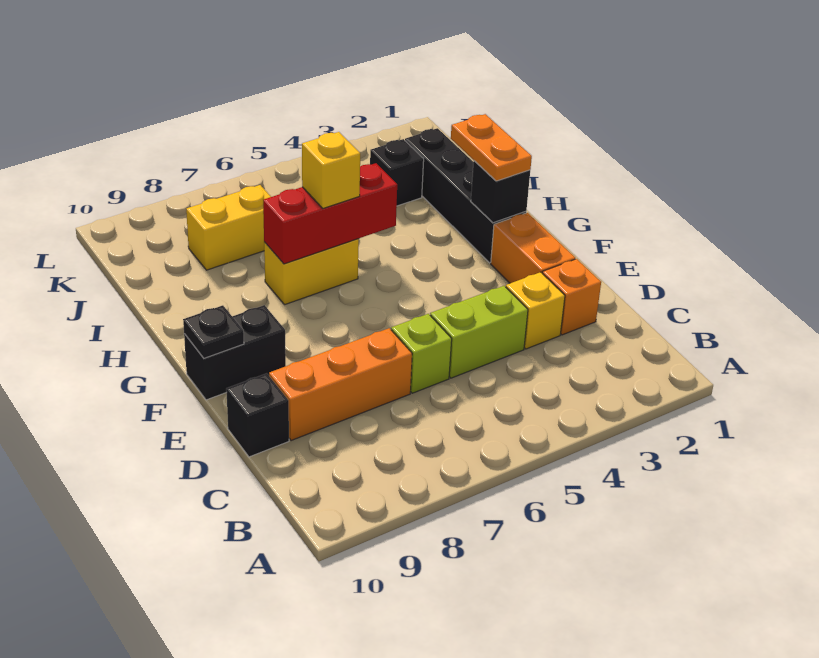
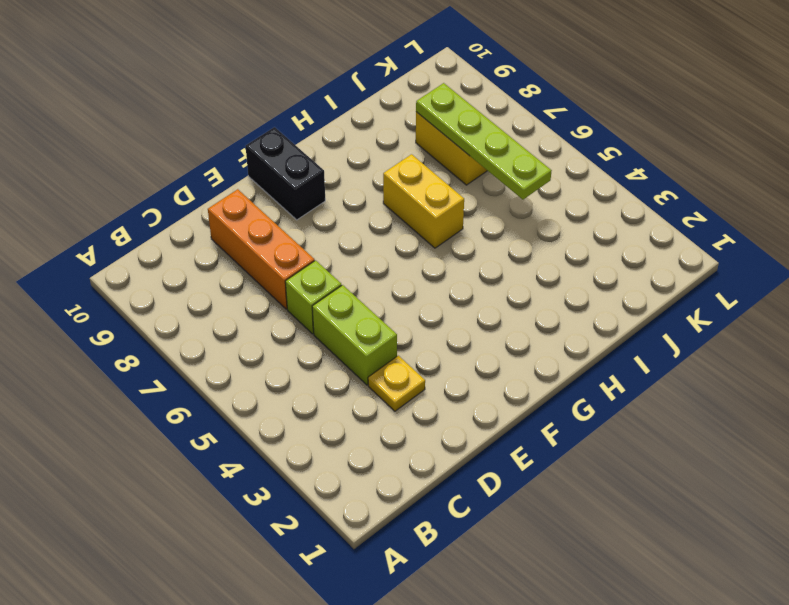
yellow 1x1 plate [368,356,425,411] -> yellow 1x1 brick [506,272,565,349]
lime 1x4 plate [416,83,552,200] -> none
none -> orange 1x1 brick [542,259,601,335]
none -> black 1x1 brick [226,373,289,457]
none -> orange 1x2 brick [491,213,575,283]

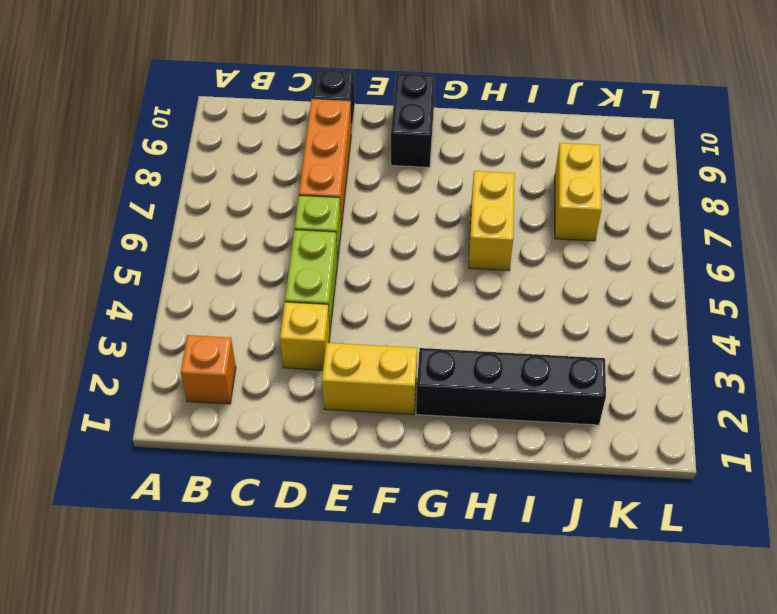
orange 1x1 brick [181,335,236,404] -> orange 1x1 brick moved to [542,259,601,335]
yellow 1x2 brick [322,343,417,414] -> orange 1x2 brick [491,213,575,283]
none -> black 1x1 brick [370,139,424,206]
none -> black 1x1 plate [183,305,244,358]
none -> black 1x1 brick [471,161,530,223]

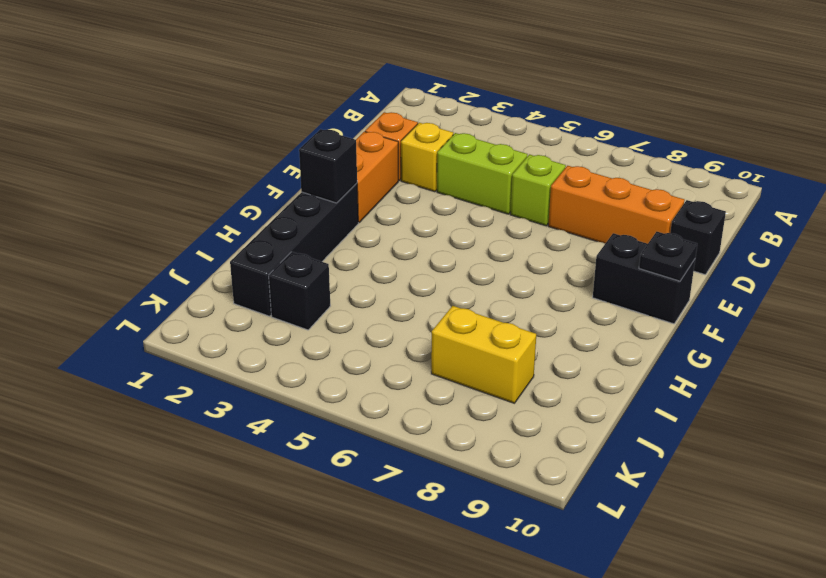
none -> yellow 1x2 brick [264,239,359,305]
none -> red 1x3 brick [263,163,397,264]
none -> orange 1x2 plate [451,114,532,181]

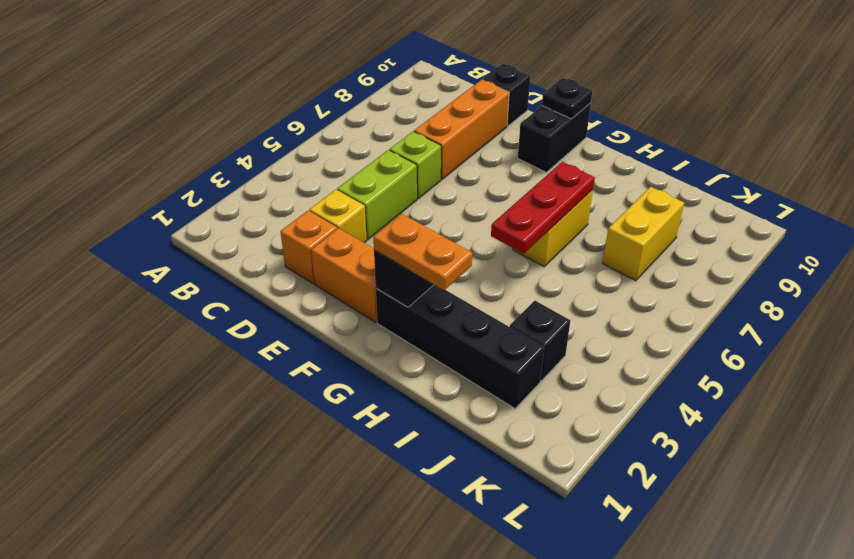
red 1x3 plate [491,162,595,254] -> red 1x3 brick [263,163,397,264]
none -> yellow 1x1 brick [302,132,360,209]

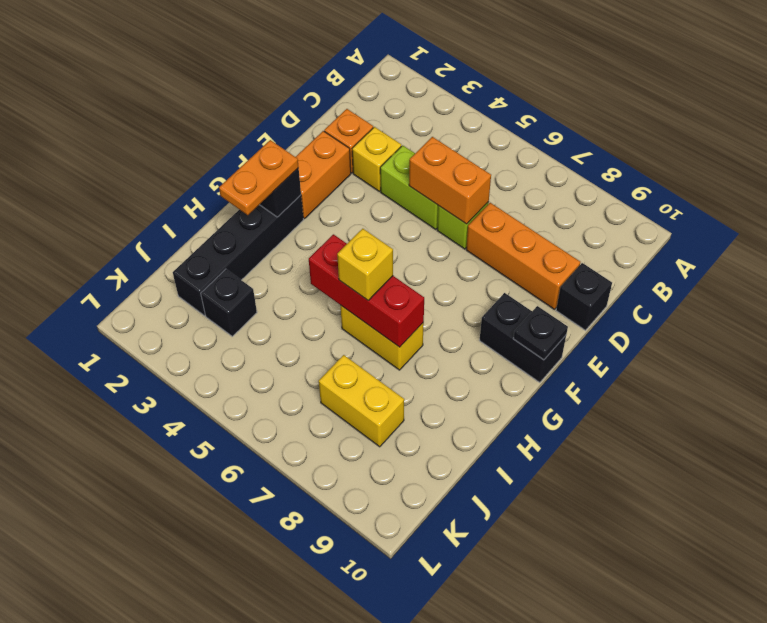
orange 1x2 brick [409,137,491,224] -> none

